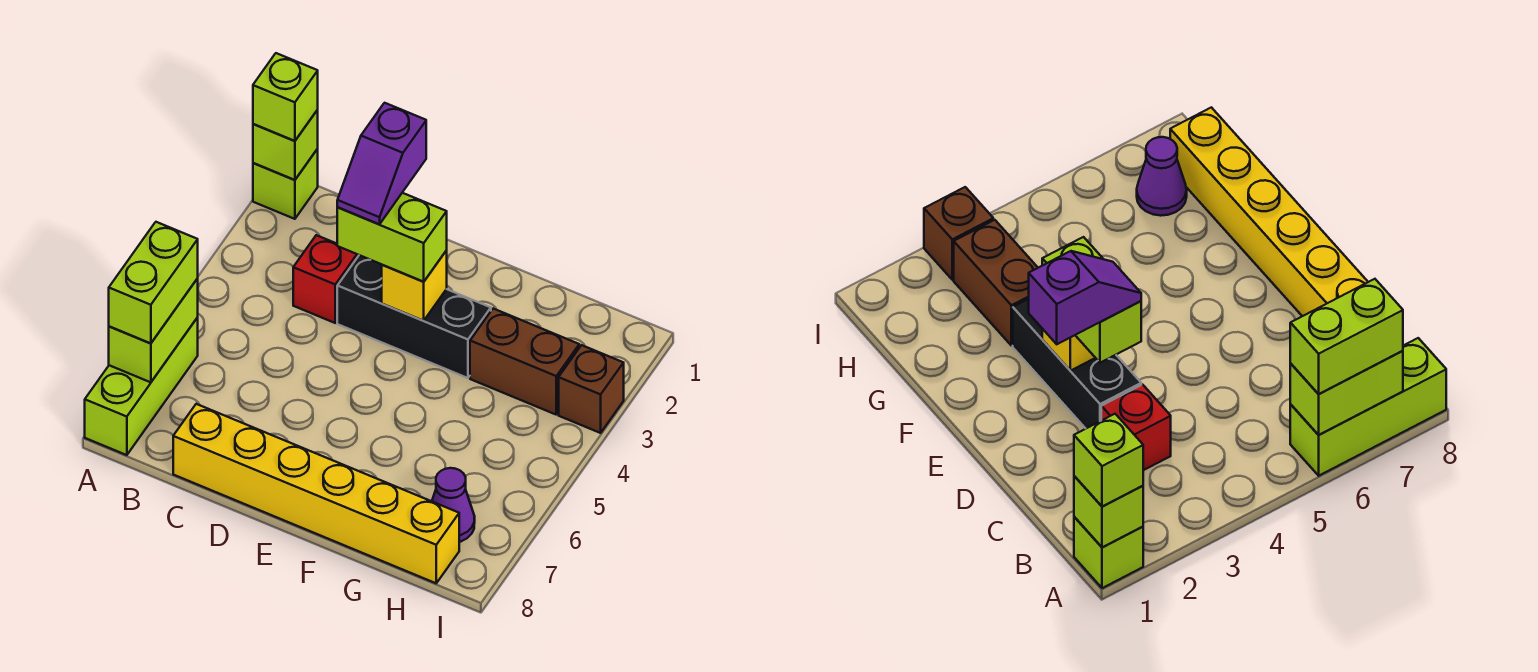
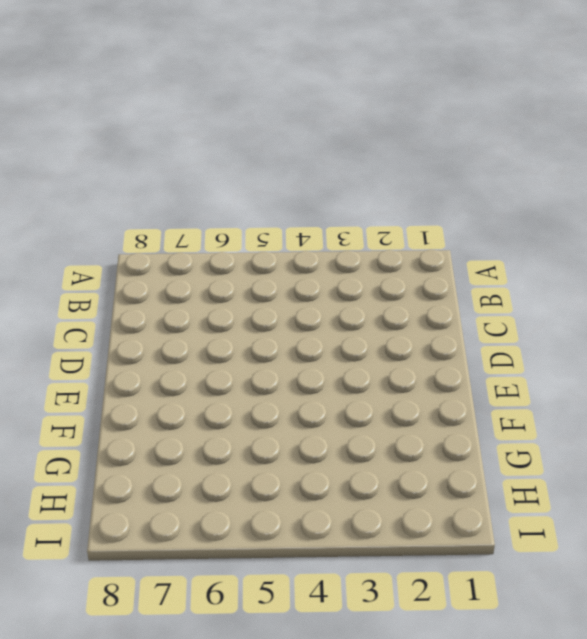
none -> lime 1x1 brick [253,149,318,219]
none -> lime 1x3 brick [85,318,198,455]
none -> red 1x1 brick [293,235,358,323]

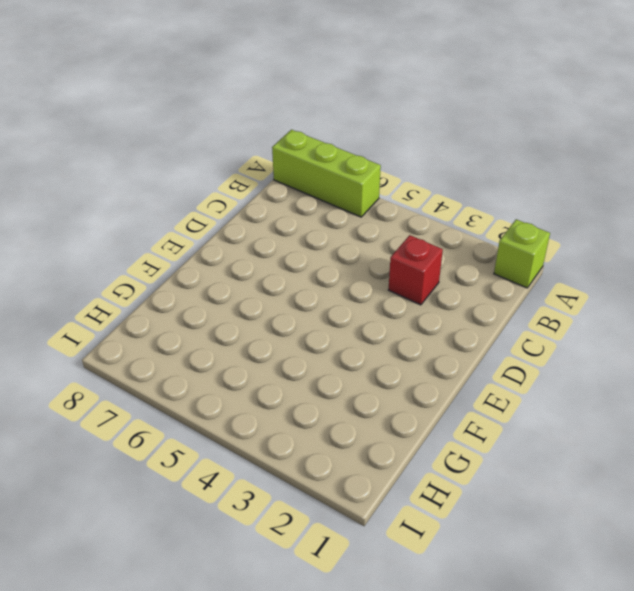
none -> yellow 1x6 brick [173,404,459,583]
none -> black 1x3 brick [337,255,491,378]
none -> brown 1x2 brick [470,309,579,414]

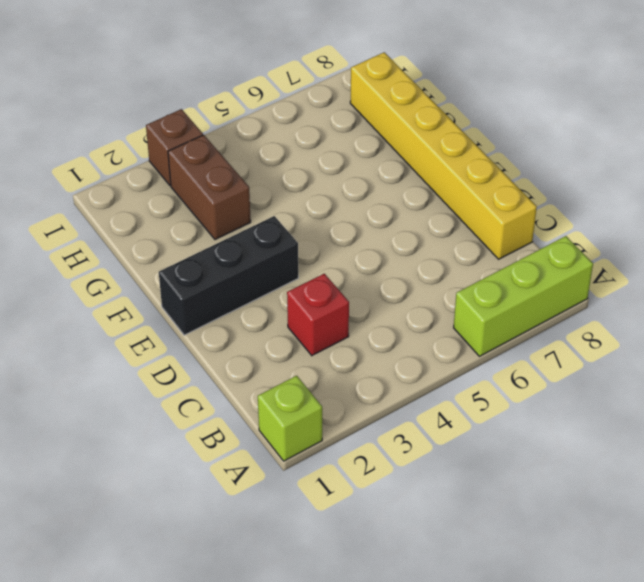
black 1x3 brick [159,216,298,335] -> black 1x3 brick turned to [337,255,491,378]
none -> purple 1x1 cone [432,468,475,542]
none -> lime 1x1 brick [253,110,318,180]
none -> lime 1x2 brick [109,279,198,382]

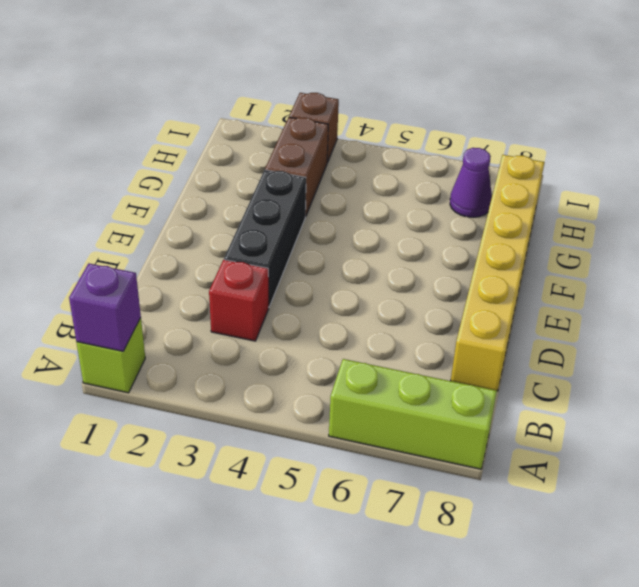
purple 1x1 brick [69,264,141,351] -> lime 1x1 brick [253,110,318,180]
none -> lime 1x2 brick [109,279,198,382]
none -> yellow 1x1 brick [382,251,447,321]
none -> lime 1x1 brick [253,53,318,141]

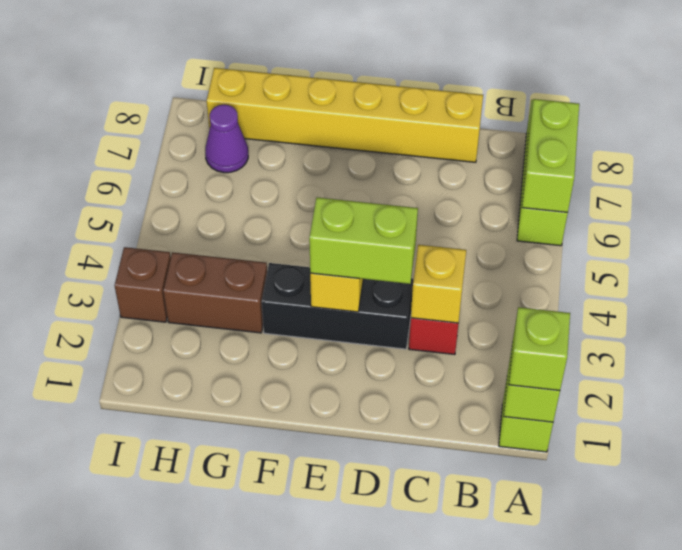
yellow 1x1 brick [411,245,466,323] -> none
none -> lime 1x2 brick [109,222,198,344]
none -> purple 1x2 slope [337,103,426,224]

